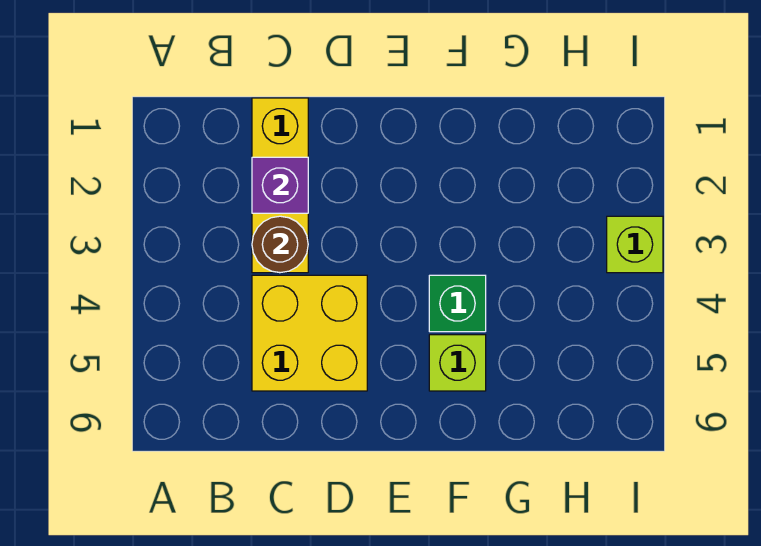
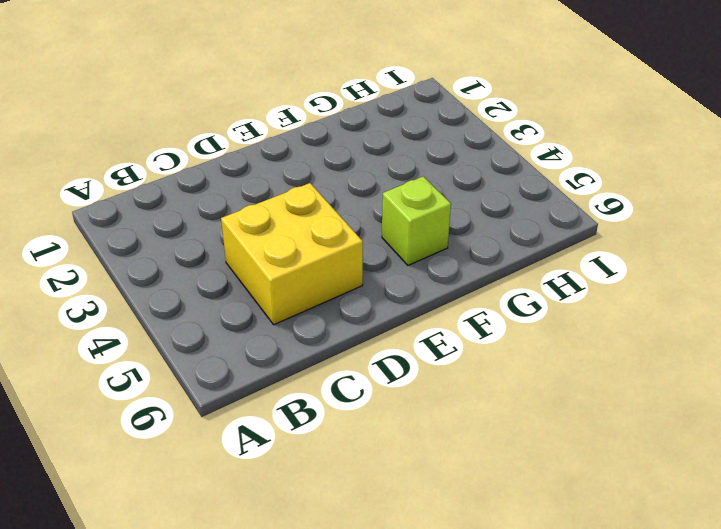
none -> yellow 1x3 brick [252,98,308,273]
none -> green 1x1 brick [429,275,486,332]

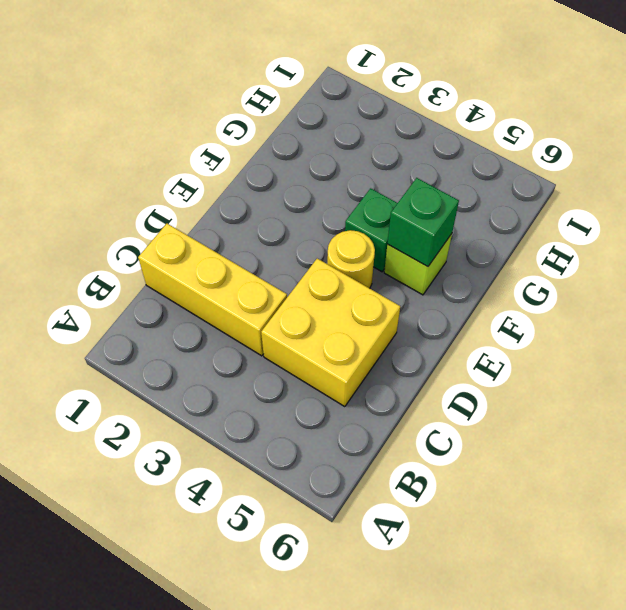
yellow 1x1 round brick [327,230,375,288] -> none
green 1x1 brick [387,178,459,267] -> none
none -> lime 1x1 brick [607,216,663,273]
none -> purple 1x1 brick [252,157,308,213]

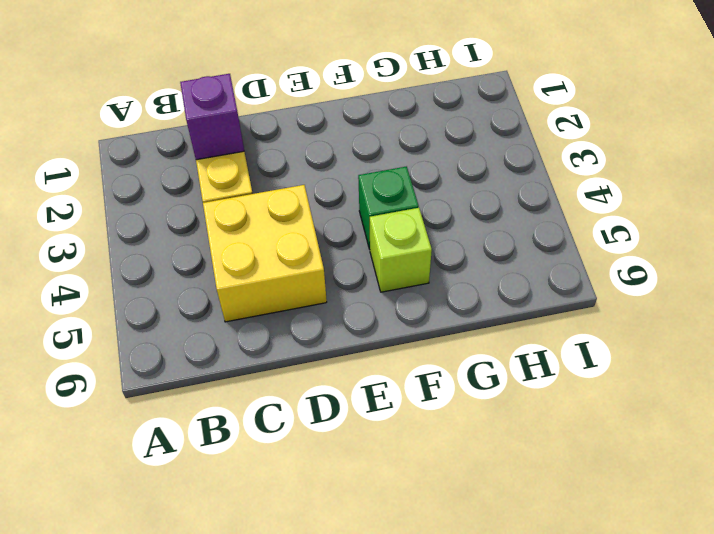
none -> lime 1x1 brick [607,216,663,273]
none -> brown 1x1 round brick [252,216,308,273]

